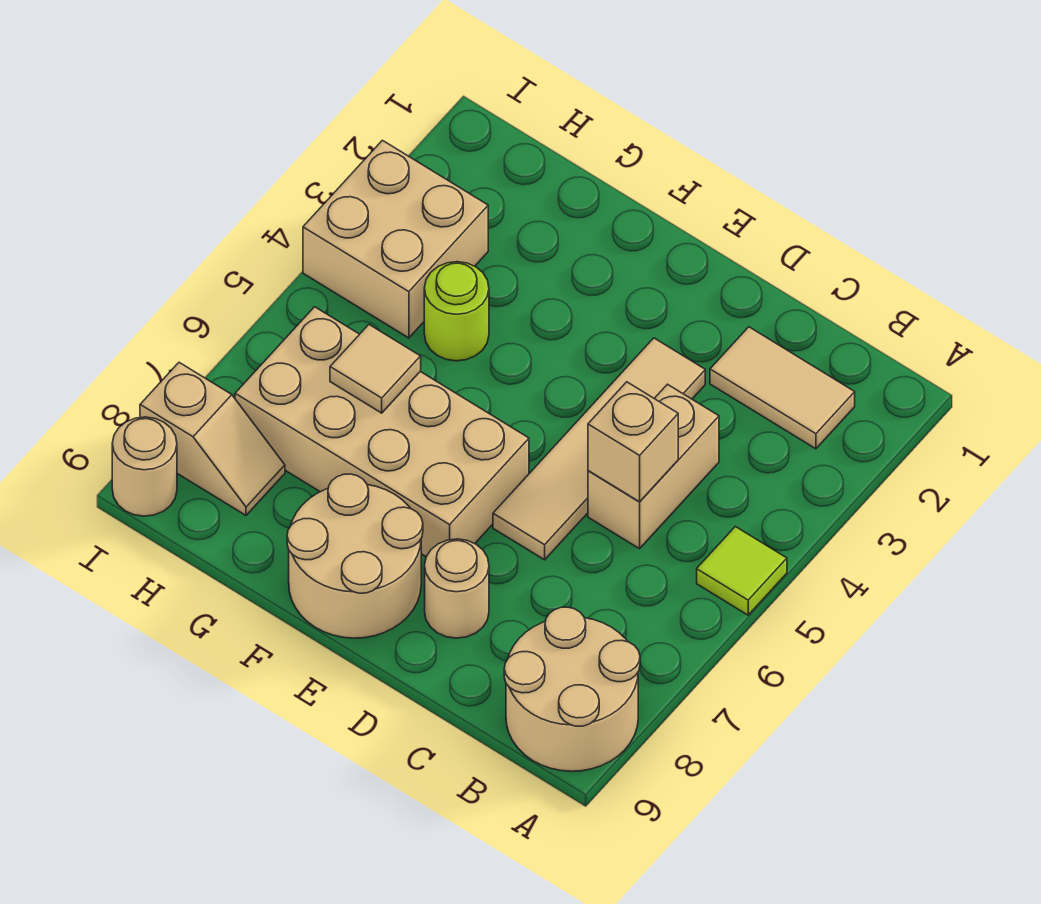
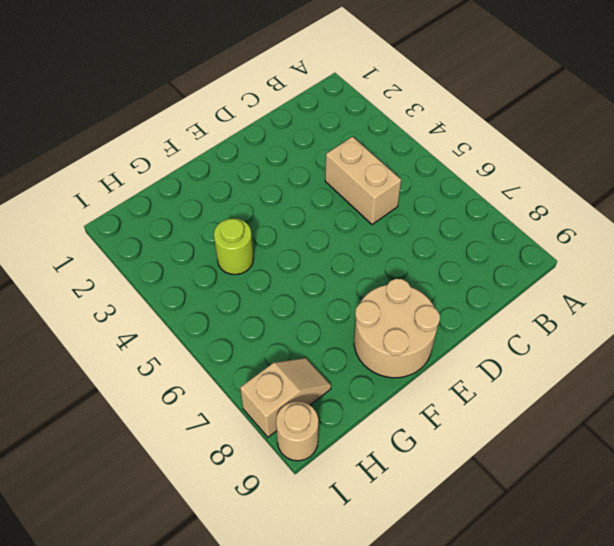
none -> lime 1x1 tile [697,527,787,615]
none -> tan 2x2 round brick [504,607,640,771]
none -> tan 1x2 tile [710,327,855,449]

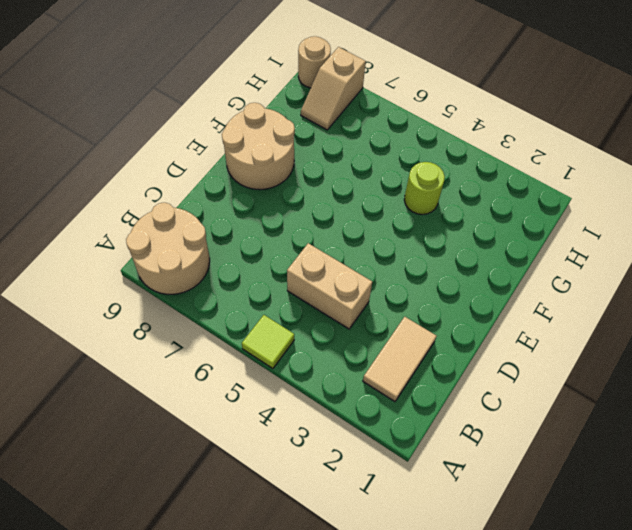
none -> tan 1x4 tile [493,338,705,560]
none -> tan 1x1 round brick [425,539,489,638]
none -> tan 2x4 brick [235,307,529,557]

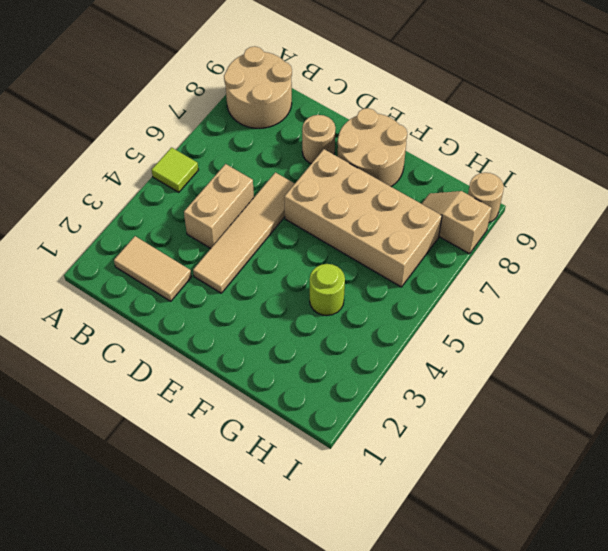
none -> tan 2x2 brick [303,140,488,338]
none -> tan 1x1 brick [588,382,678,502]
none -> tan 1x1 tile [330,325,421,413]

